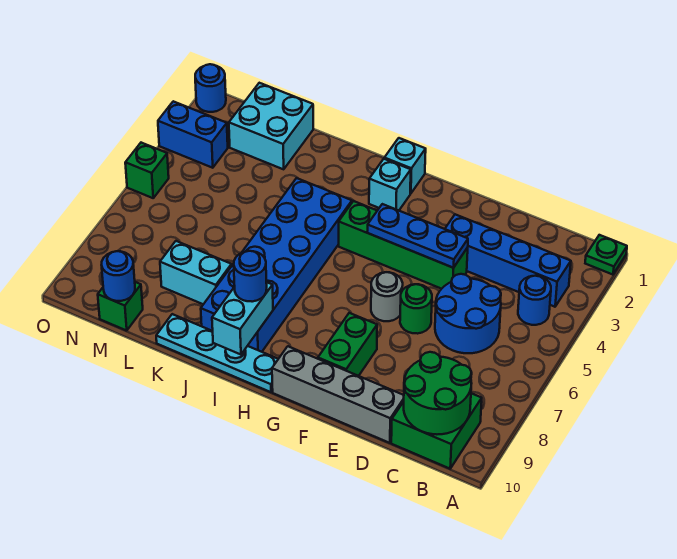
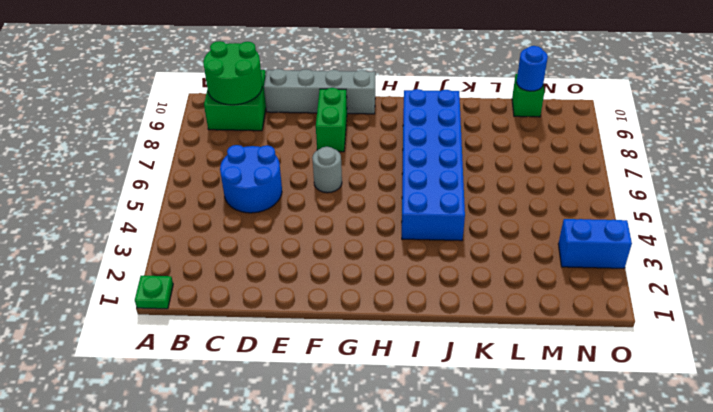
none -> blue 1x4 brick [445,214,571,307]
none -> blue 1x1 round brick [518,276,551,325]
none -> green 1x4 brick [339,201,468,289]

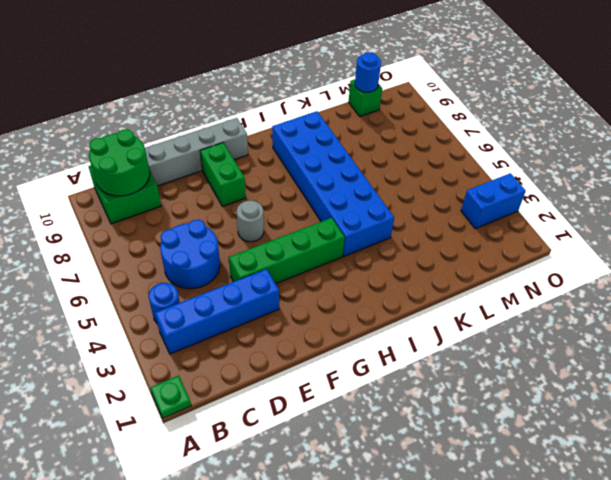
none -> green 1x1 round brick [400,284,432,334]
none -> cyan 1x1 brick [384,138,426,194]
none -> cyan 1x1 brick [369,159,411,210]

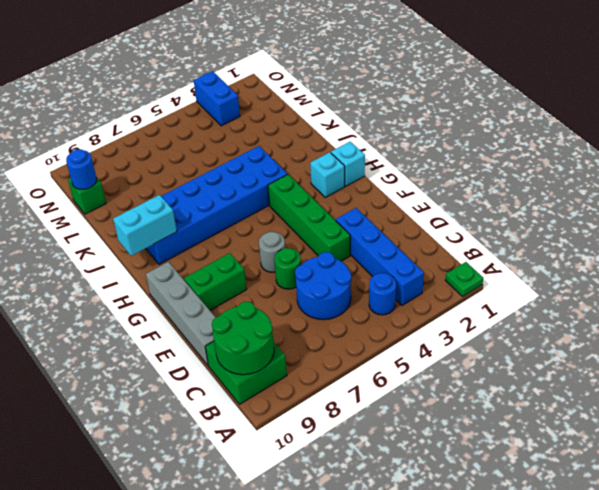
none -> cyan 1x4 plate [156,314,278,392]
none -> cyan 1x2 brick [160,241,232,304]
none -> cyan 2x2 brick [229,83,313,169]

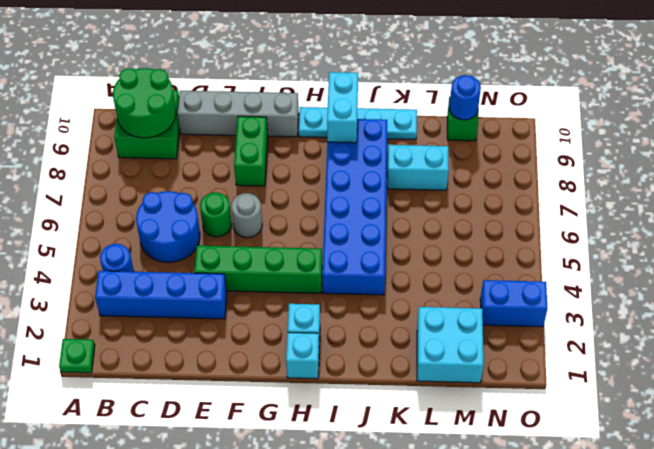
none -> blue 1x1 round brick [195,64,226,112]
none -> green 1x1 brick [125,143,169,198]
none -> blue 1x3 plate [367,204,468,268]

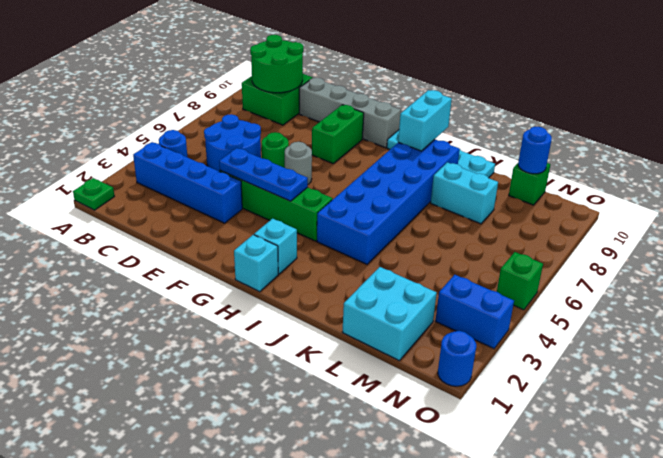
none -> blue 1x1 round brick [234,251,267,302]

